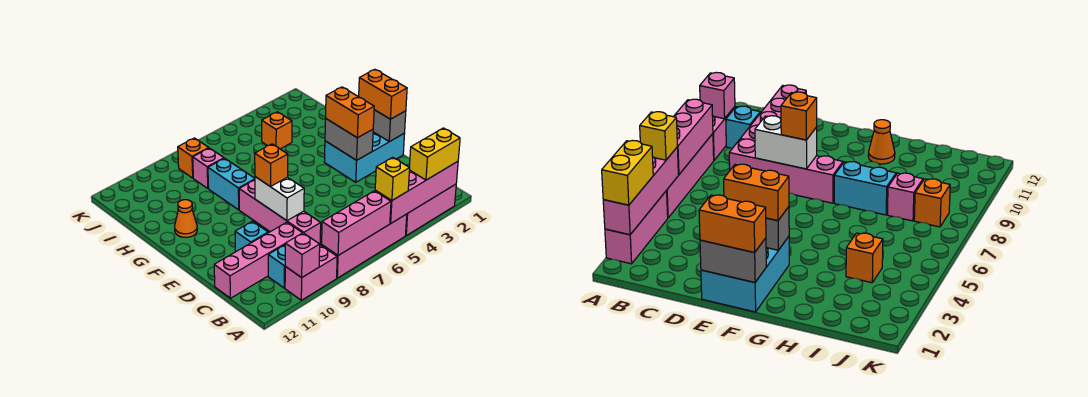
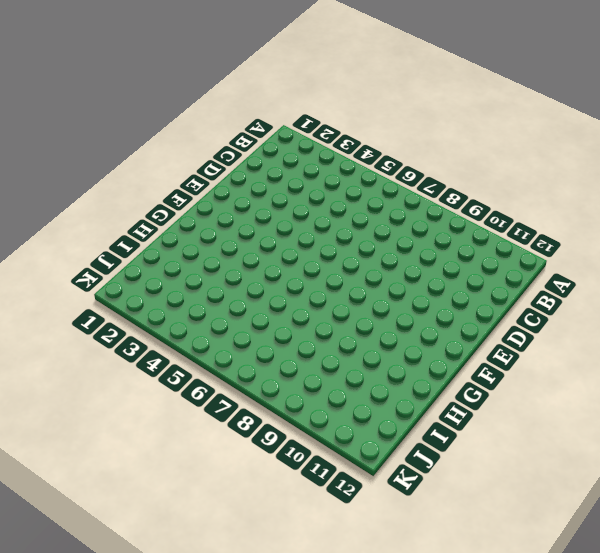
none -> pink 1x3 brick [406,184,456,235]
none -> pink 1x4 brick [322,214,407,278]
none -> pink 1x2 brick [285,245,337,300]

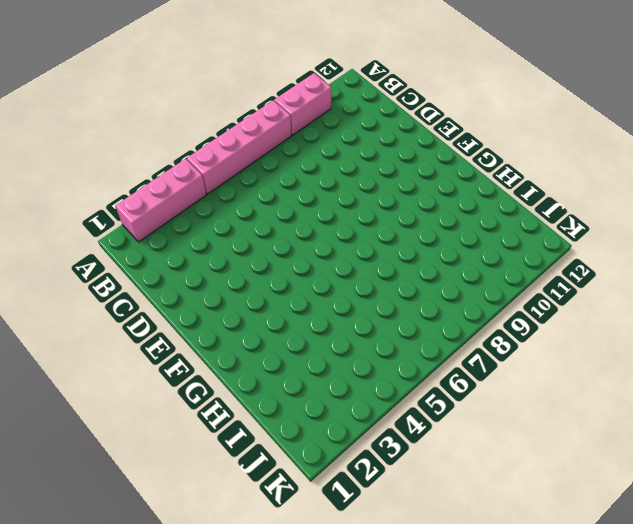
none -> cyan 1x1 brick [268,245,285,288]
none -> pink 1x4 brick [239,180,321,244]
none -> pink 1x4 brick [214,222,302,298]

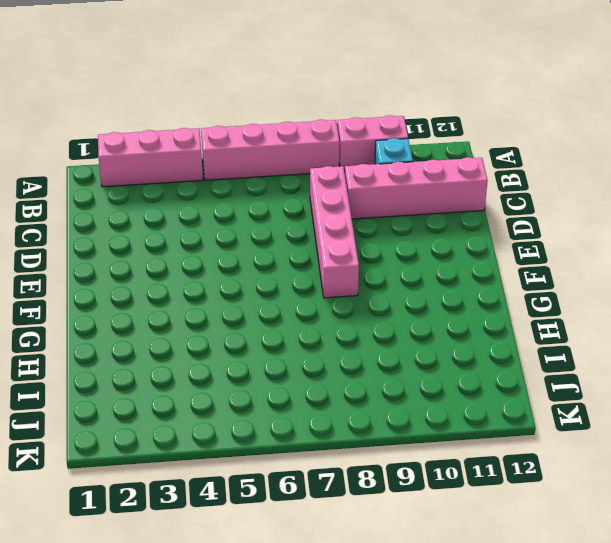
none -> cyan 1x1 brick [235,221,268,252]
none -> cyan 2x3 brick [324,132,405,182]
none -> cyan 1x2 brick [208,158,255,210]

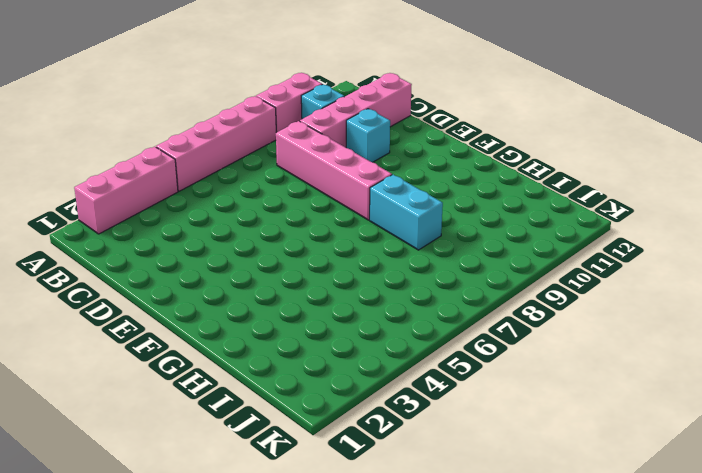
none -> cyan 2x3 brick [324,132,405,182]
none -> orange 1x1 cone [175,200,197,237]
none -> orange 1x1 brick [262,112,292,149]

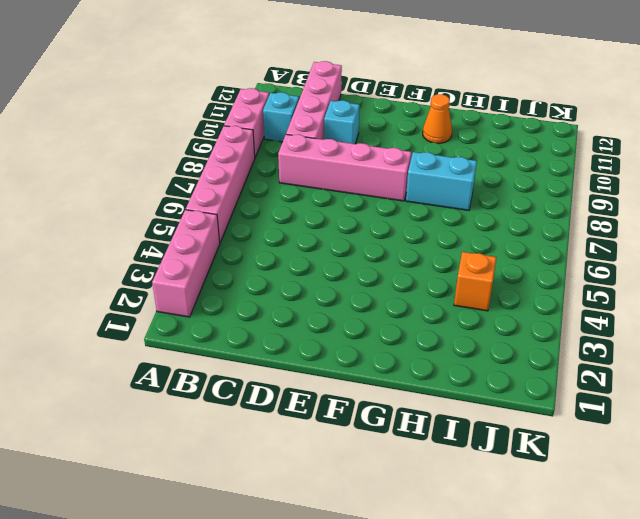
none -> cyan 2x3 brick [324,132,405,182]
none -> pink 1x1 brick [193,148,224,188]
none -> orange 1x1 brick [178,138,208,178]

